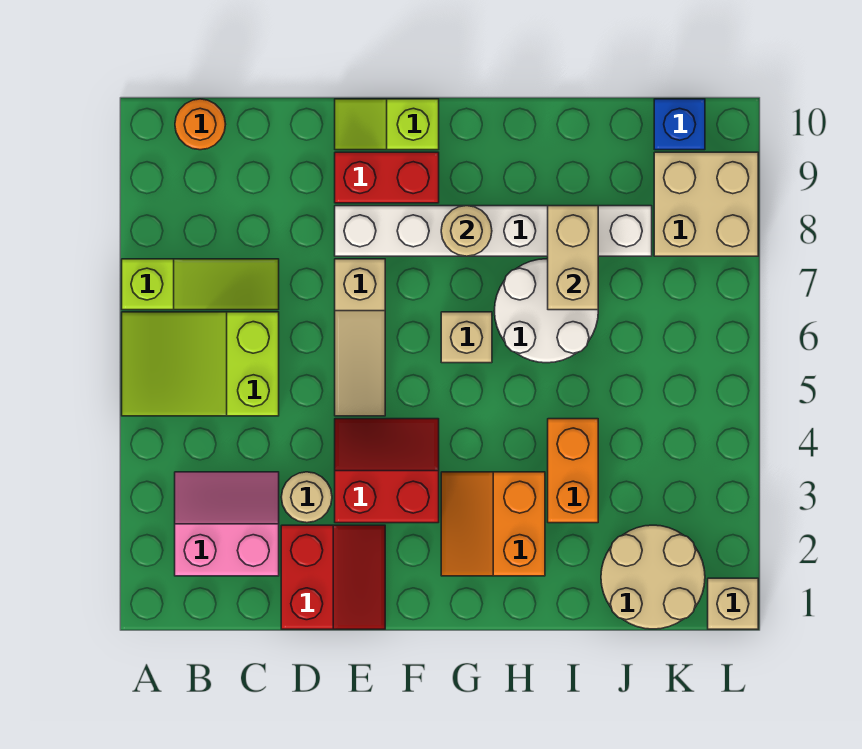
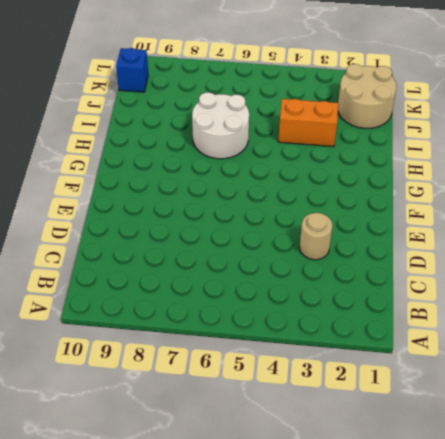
none -> lime 2x3 slope [122,312,279,416]
none -> lime 1x3 slope [122,259,279,310]
none -> pink 2x2 slope [175,472,279,576]

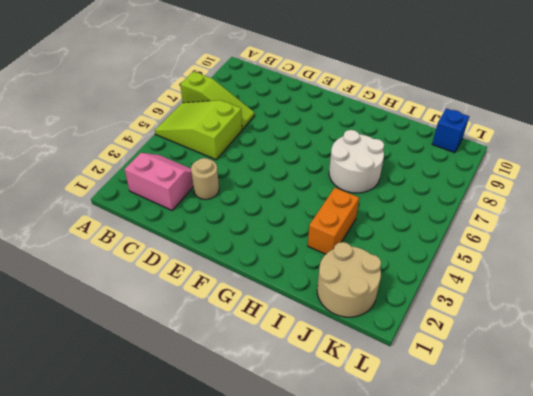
none -> orange 1x1 round brick [175,99,226,150]
none -> red 2x2 slope [281,525,385,629]
none -> red 2x2 slope [335,419,439,523]

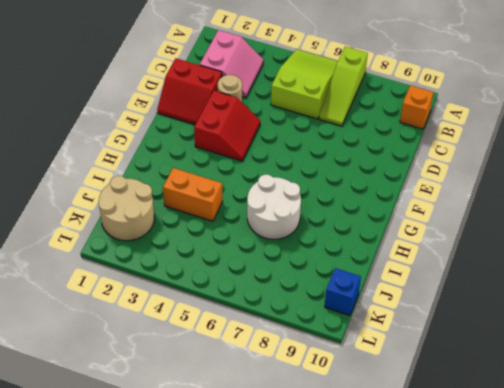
orange 1x1 brick [400,85,434,129] -> orange 1x1 round brick [175,99,226,150]
none -> tan 1x3 slope [335,259,385,416]
none -> white 1x6 brick [335,206,652,256]
none -> red 1x2 brick [335,152,439,203]

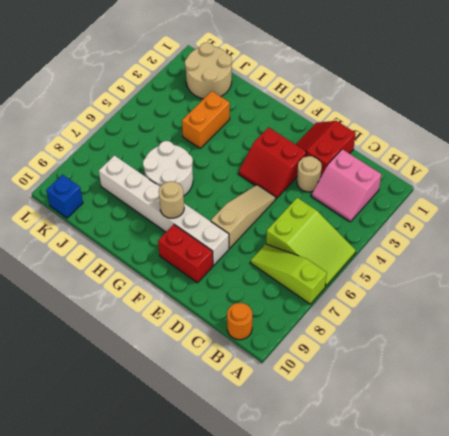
none -> lime 1x2 slope [335,99,439,150]
none -> orange 2x2 slope [441,472,545,576]
none -> tan 1x1 brick [441,312,492,363]

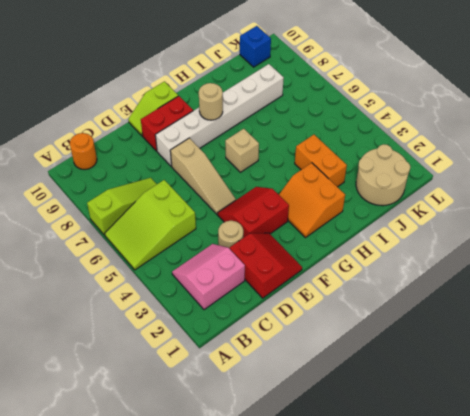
none -> white 2x2 round brick [494,259,598,363]
none -> tan 2x2 brick [654,152,758,256]
none -> tan 1x1 brick [708,578,758,629]

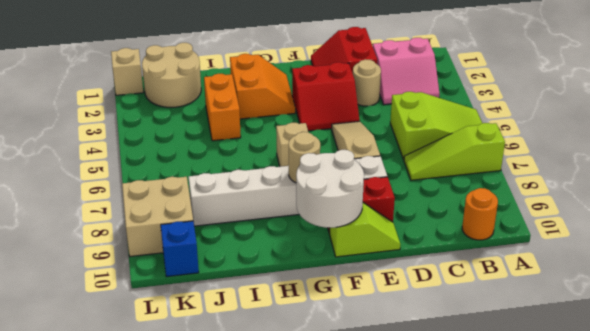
white 2x2 round brick [296,150,364,228] -> white 2x2 round brick moved to [494,259,598,363]
none -> tan 1x2 brick [548,206,598,310]

